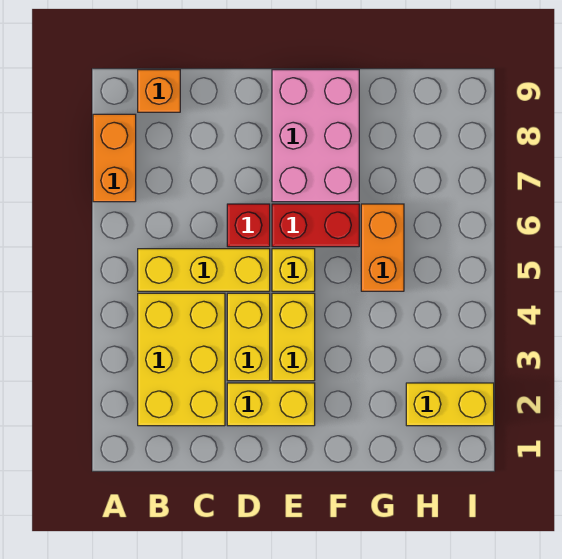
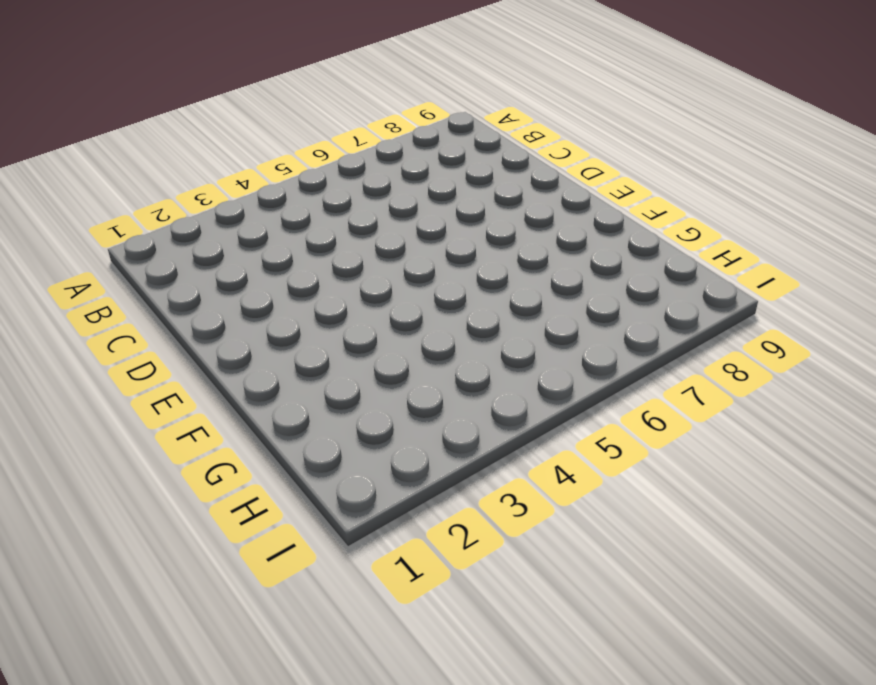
none -> orange 1x2 brick [93,114,136,202]
none -> yellow 2x3 brick [138,293,225,426]
none -> yellow 1x3 brick [138,249,270,291]

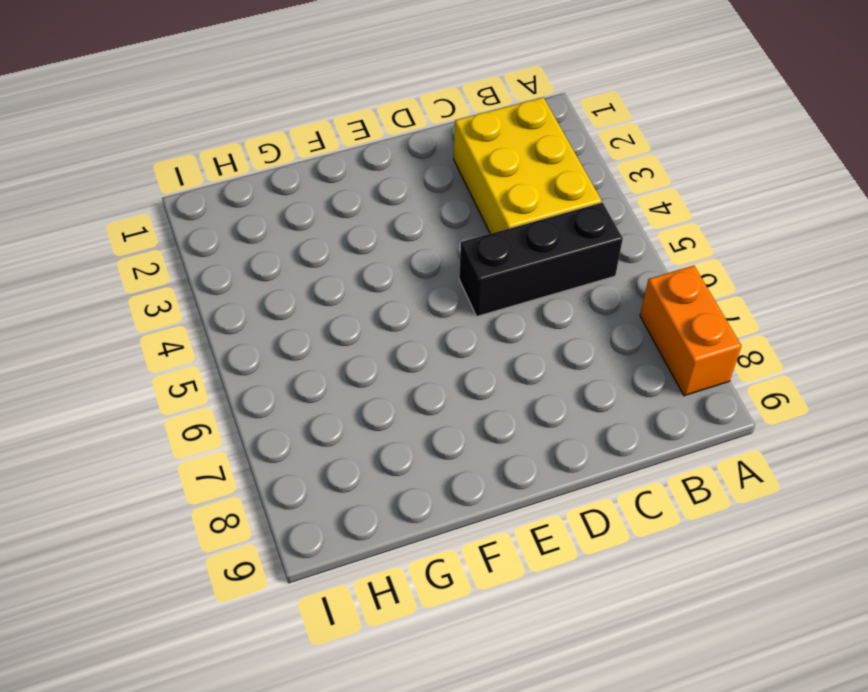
black 1x3 brick [459,203,623,316] -> yellow 1x3 brick [138,249,270,291]
none -> orange 1x1 brick [138,70,180,112]
none -> yellow 1x2 brick [227,383,315,426]
none -> yellow 1x2 brick [227,293,270,381]

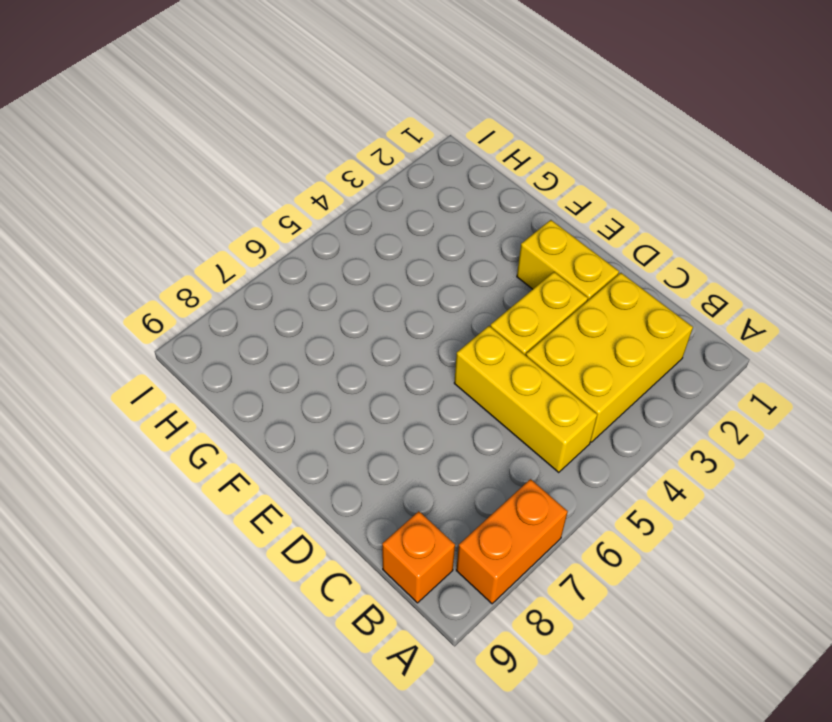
none -> red 1x1 brick [227,204,270,247]
none -> yellow 1x2 brick [272,293,315,381]
none -> yellow 1x1 brick [272,249,315,291]

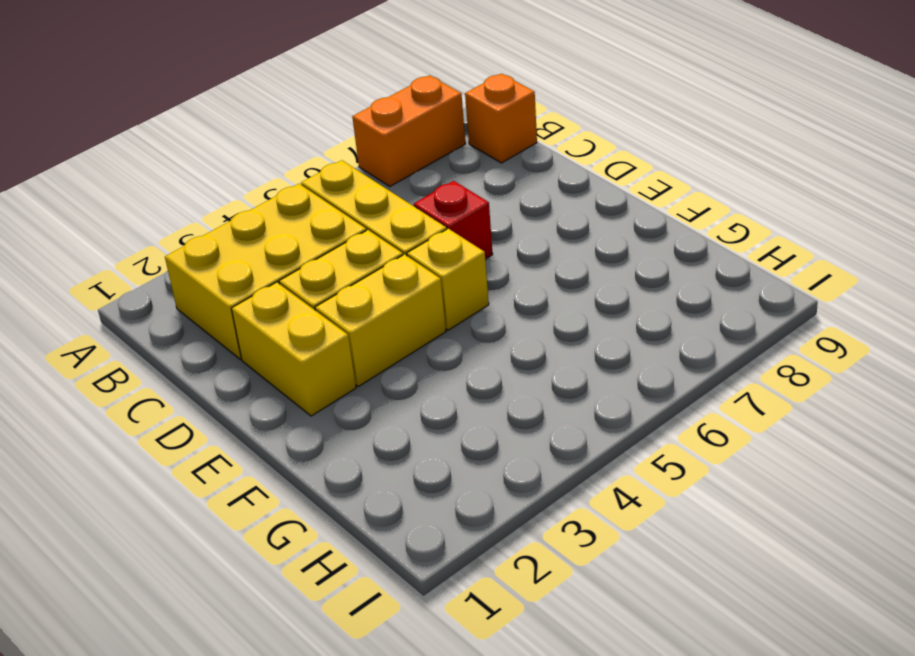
none -> red 1x2 brick [272,204,359,247]
none -> pink 2x3 brick [272,70,359,202]
none -> orange 1x2 brick [361,204,404,291]

